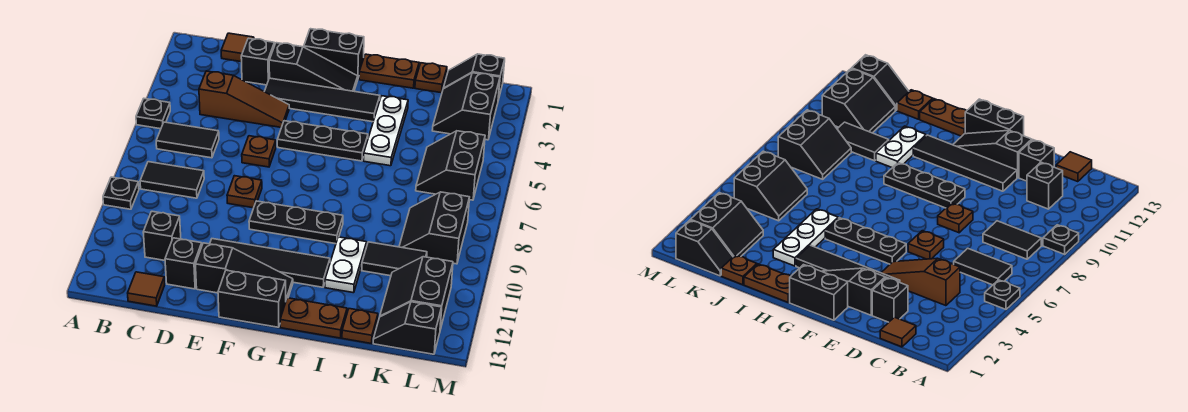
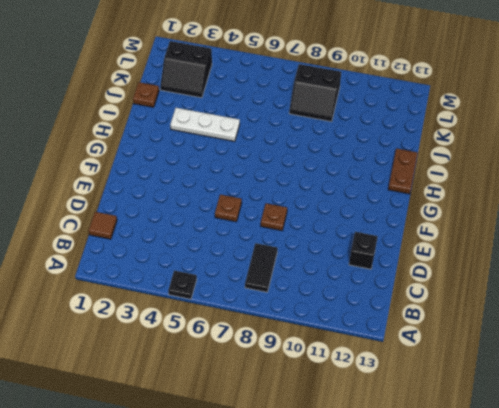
none -> black 1x1 plate [103,177,139,209]
none -> black 1x2 tile [156,122,219,158]
none -> brown 1x3 slope [199,71,289,127]
none -> black 1x1 brick [143,211,181,260]

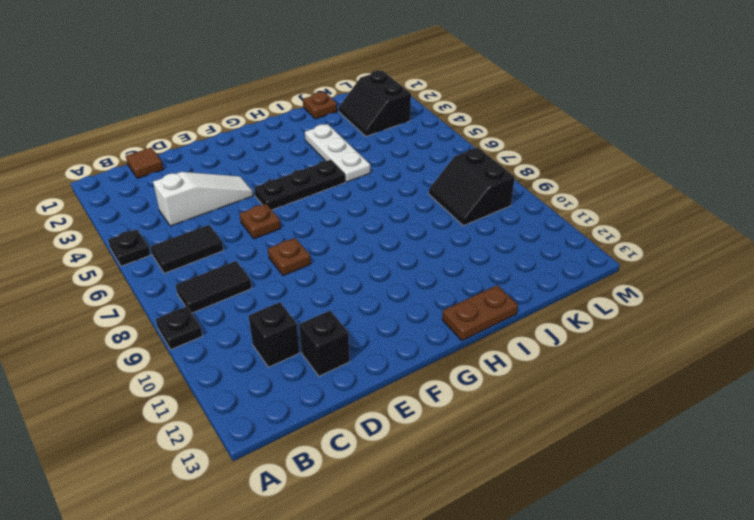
white 1x3 slope [153,172,253,226] -> brown 1x3 slope [199,71,289,127]
none -> brown 1x1 tile [128,272,165,306]
none -> black 1x1 brick [241,38,274,85]
none -> black 1x3 slope [269,43,358,91]
none -> black 1x4 tile [264,78,380,122]

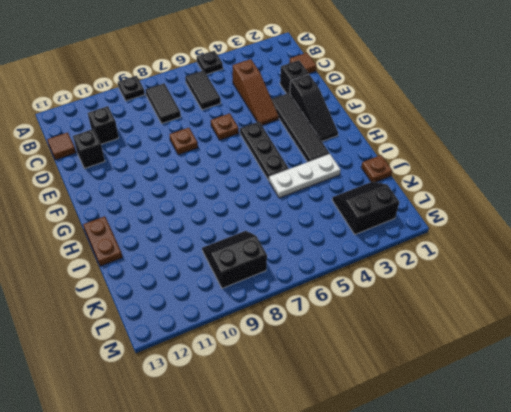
none -> black 1x4 tile [210,239,330,287]
none -> black 1x3 slope [195,243,293,299]
none -> black 1x2 brick [304,29,364,78]
none -> black 1x3 plate [249,201,343,244]

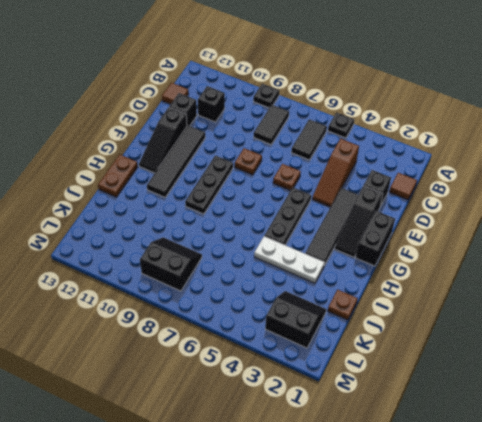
none -> black 1x2 brick [218,270,286,327]
none -> brown 1x2 plate [359,54,419,88]
none -> white 1x2 plate [325,237,367,293]
none -> black 1x2 tile [362,242,427,276]

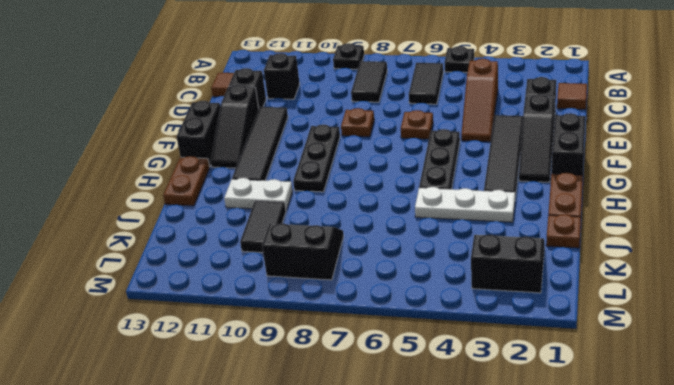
none -> brown 1x1 plate [342,309,378,343]
none -> black 1x2 slope [443,54,505,100]
none -> black 2x2 slope [416,131,485,200]
none -> black 2x2 slope [380,257,453,330]

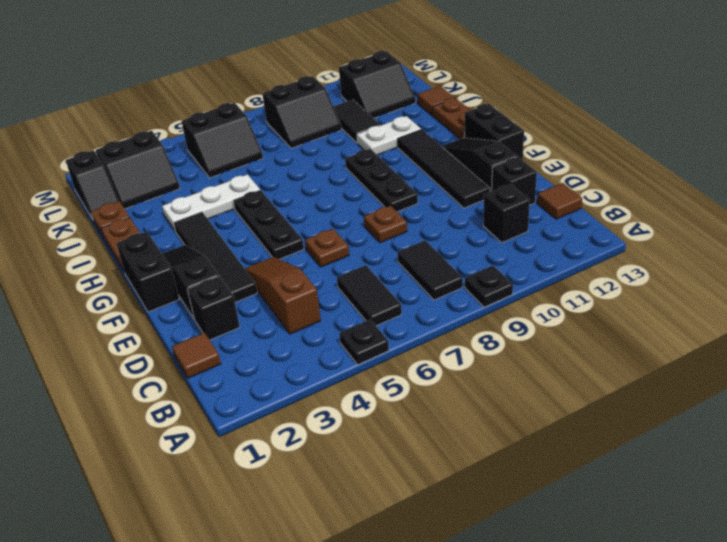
brown 1x1 tile [417,86,454,115] -> brown 1x1 plate [342,309,378,343]
none -> black 1x2 slope [373,302,441,354]

